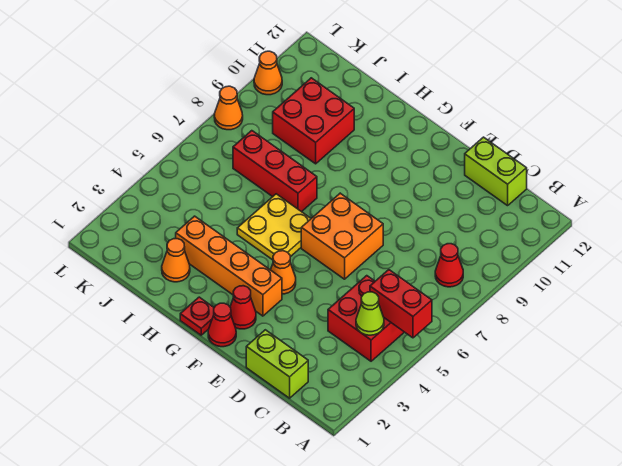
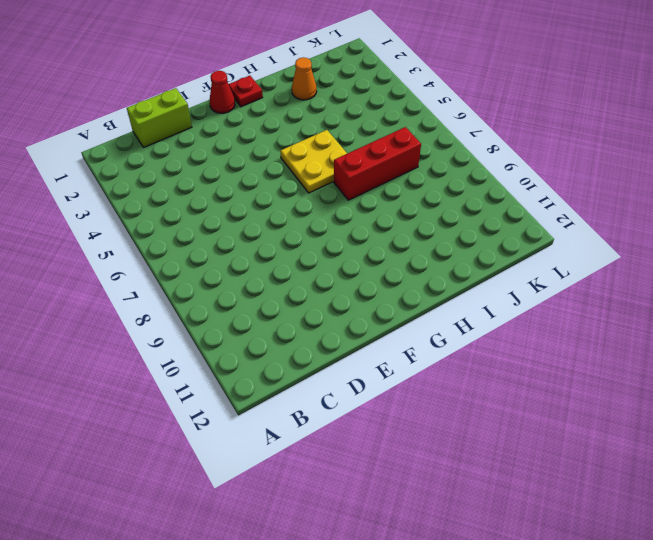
none -> red 2x2 brick [328,276,404,361]
none -> red 1x1 cone [435,244,463,287]
none -> lime 1x2 brick [465,137,527,206]

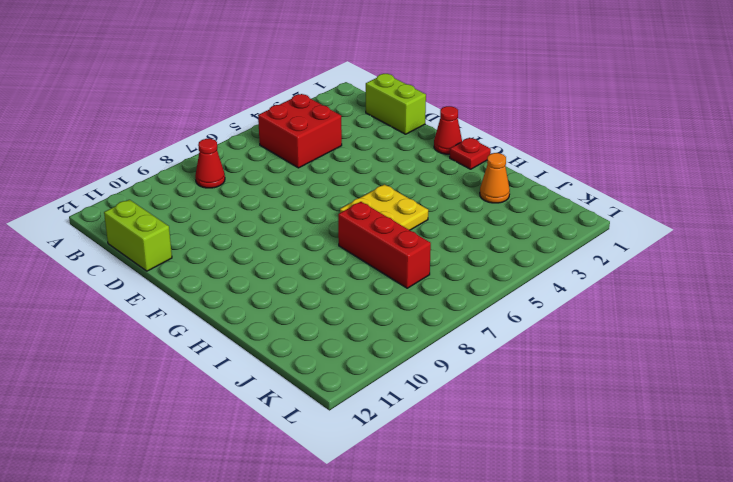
none -> orange 2x2 brick [301,193,383,279]
none -> red 1x1 cone [230,286,256,329]
none -> orange 1x4 brick [176,216,282,316]

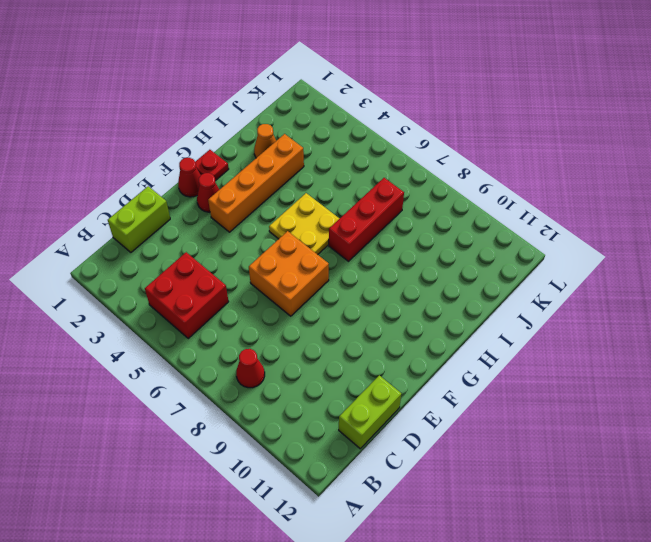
none -> orange 1x1 cone [271,251,296,294]
none -> red 2x2 brick [273,78,354,164]
none -> orange 1x1 cone [214,86,243,130]

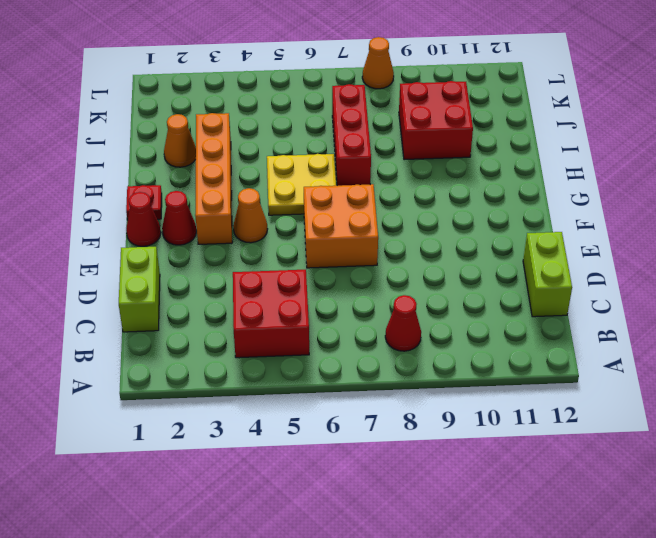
none -> orange 1x1 cone [254,51,282,95]
none -> red 1x2 brick [370,270,432,338]
none -> lime 1x1 cone [356,292,384,335]

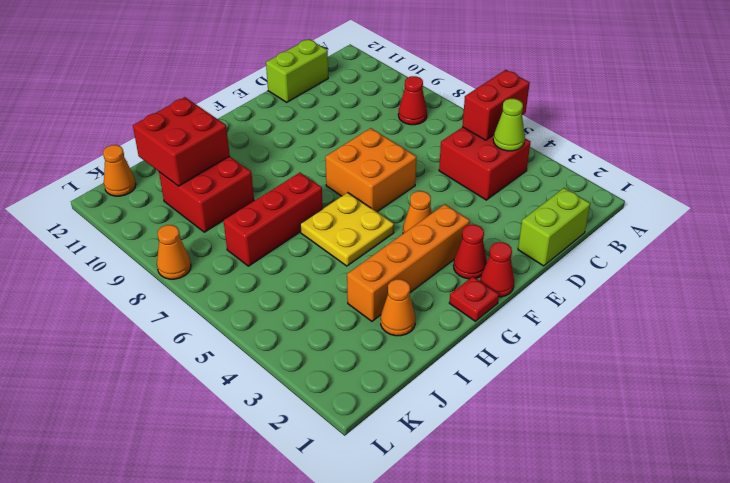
red 2x2 brick [133,97,230,186] -> none
orange 1x1 cone [103,145,136,196] -> orange 1x1 cone moved to [254,51,282,95]

